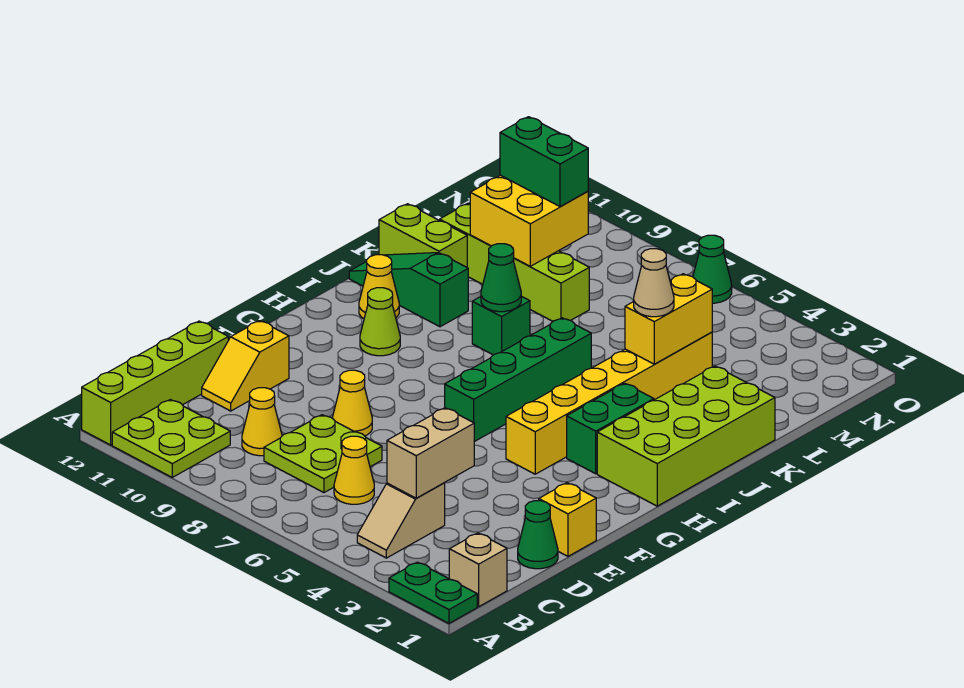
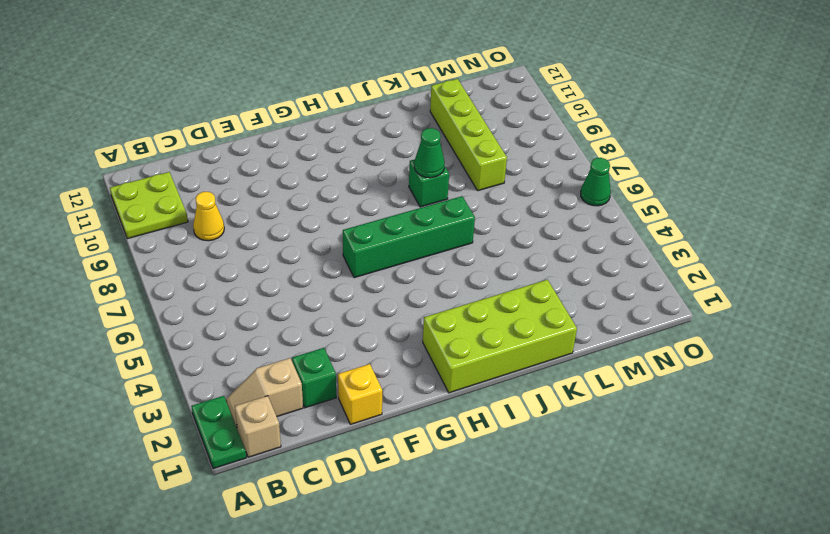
tan 1x2 slope [226,358,303,427] -> tan 1x2 slope moved to [357,483,445,558]
green 1x1 brick [292,348,336,408] -> none
none -> lime 1x4 brick [82,321,228,445]
none -> yellow 1x1 cone [334,436,374,504]
none -> lime 2x2 plate [264,415,382,493]

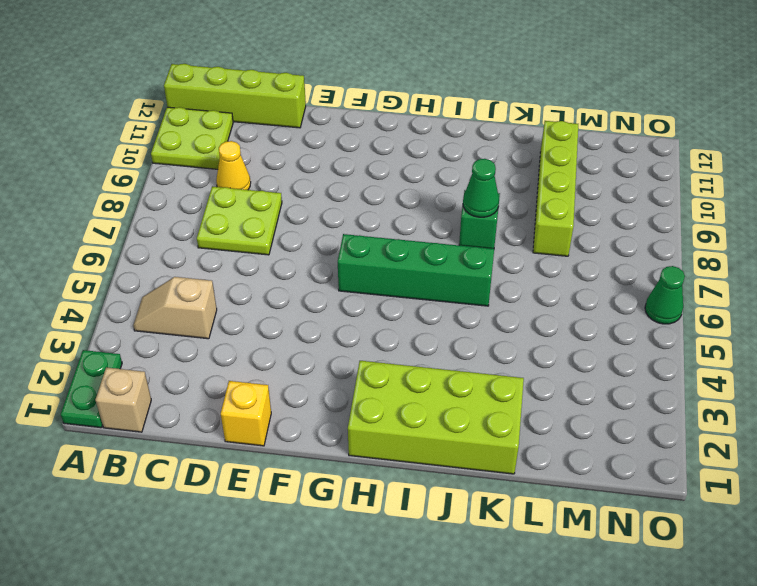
none -> yellow 1x1 cone [334,436,374,504]
none -> green 1x1 cone [518,501,558,569]
none -> yellow 1x2 slope [202,321,289,411]

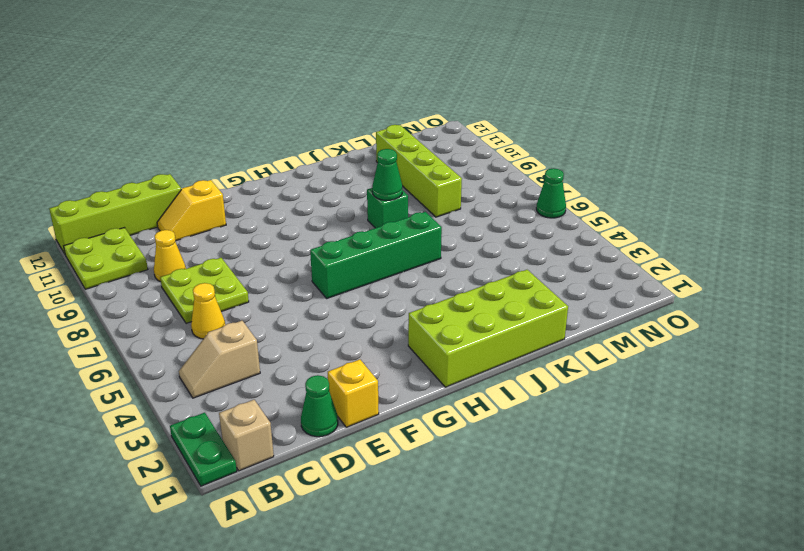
none -> yellow 1x1 cone [332,370,372,436]
none -> yellow 1x6 brick [506,332,712,474]
none -> green 1x2 brick [567,383,654,474]

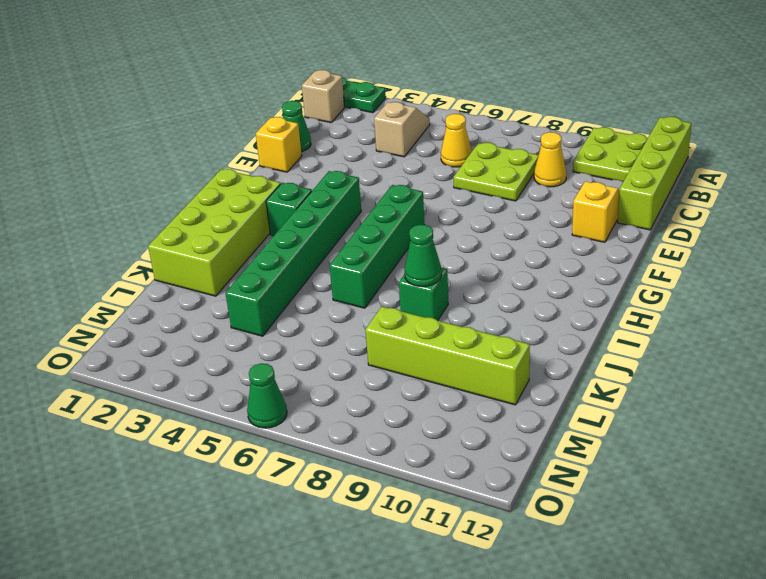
green 1x6 brick [226,171,361,336] -> yellow 1x6 brick [506,332,712,474]
green 1x1 brick [266,183,312,236] -> green 1x2 brick [567,383,654,474]
none -> yellow 1x1 cone [332,370,372,436]
none -> lime 1x1 cone [360,288,400,356]
none -> yellow 1x1 cone [359,255,399,319]

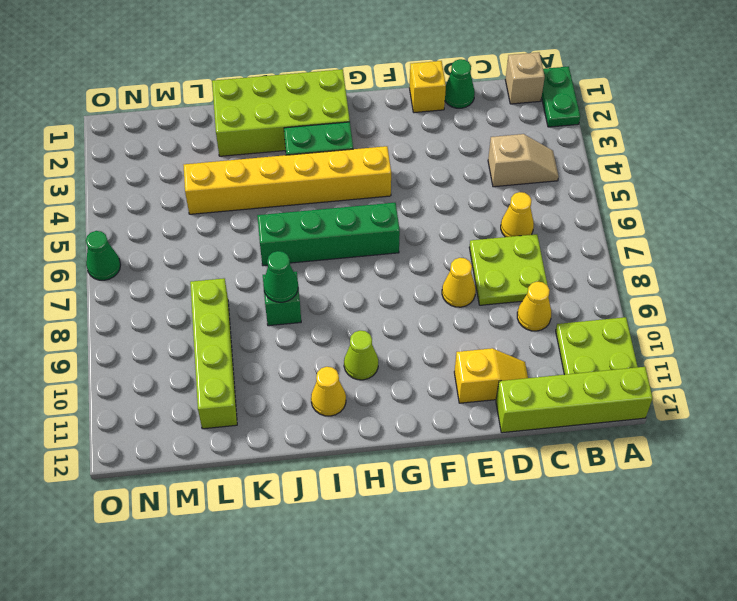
none -> green 1x3 slope [349,253,468,327]
none -> lime 1x2 brick [379,204,467,267]
none -> tan 1x2 brick [387,408,474,498]

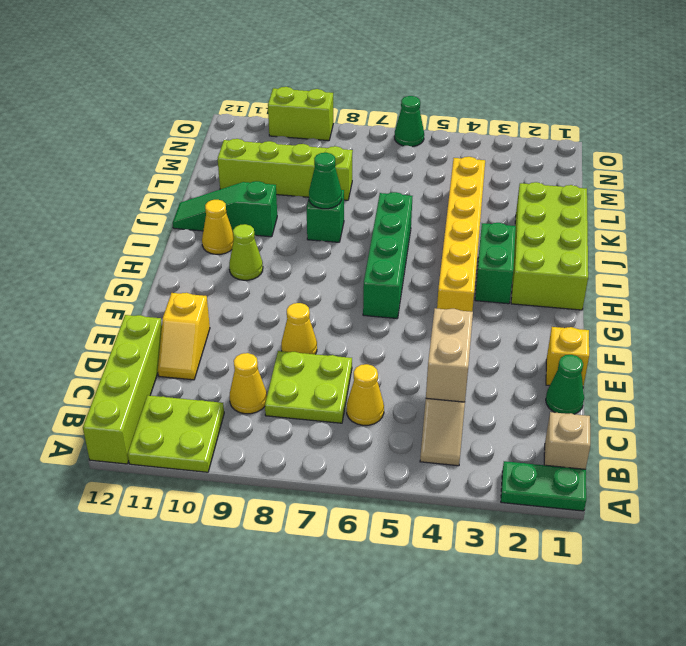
lime 1x2 brick [268,87,333,141] -> lime 1x2 brick moved to [379,204,467,267]
none -> yellow 1x2 brick [625,274,712,364]
none -> yellow 2x2 brick [470,175,588,266]
none -> tan 1x1 cone [633,249,674,317]

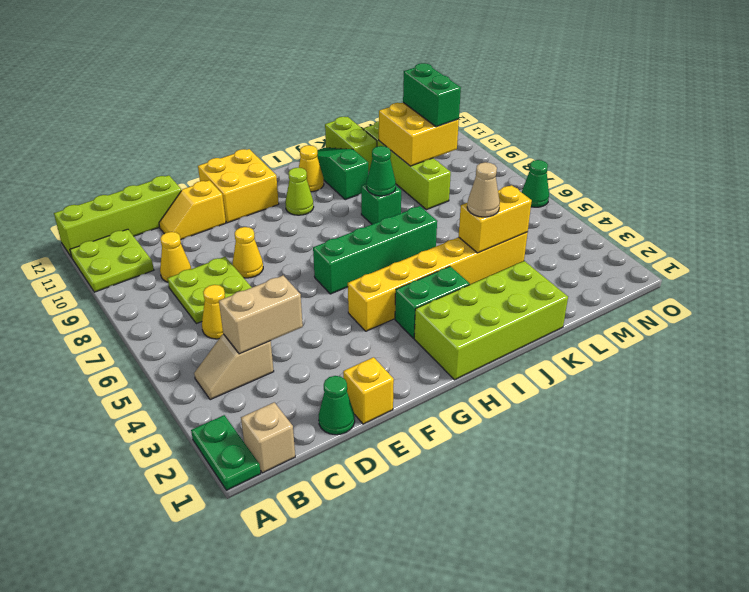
yellow 2x2 brick [198,149,279,223] -> none

